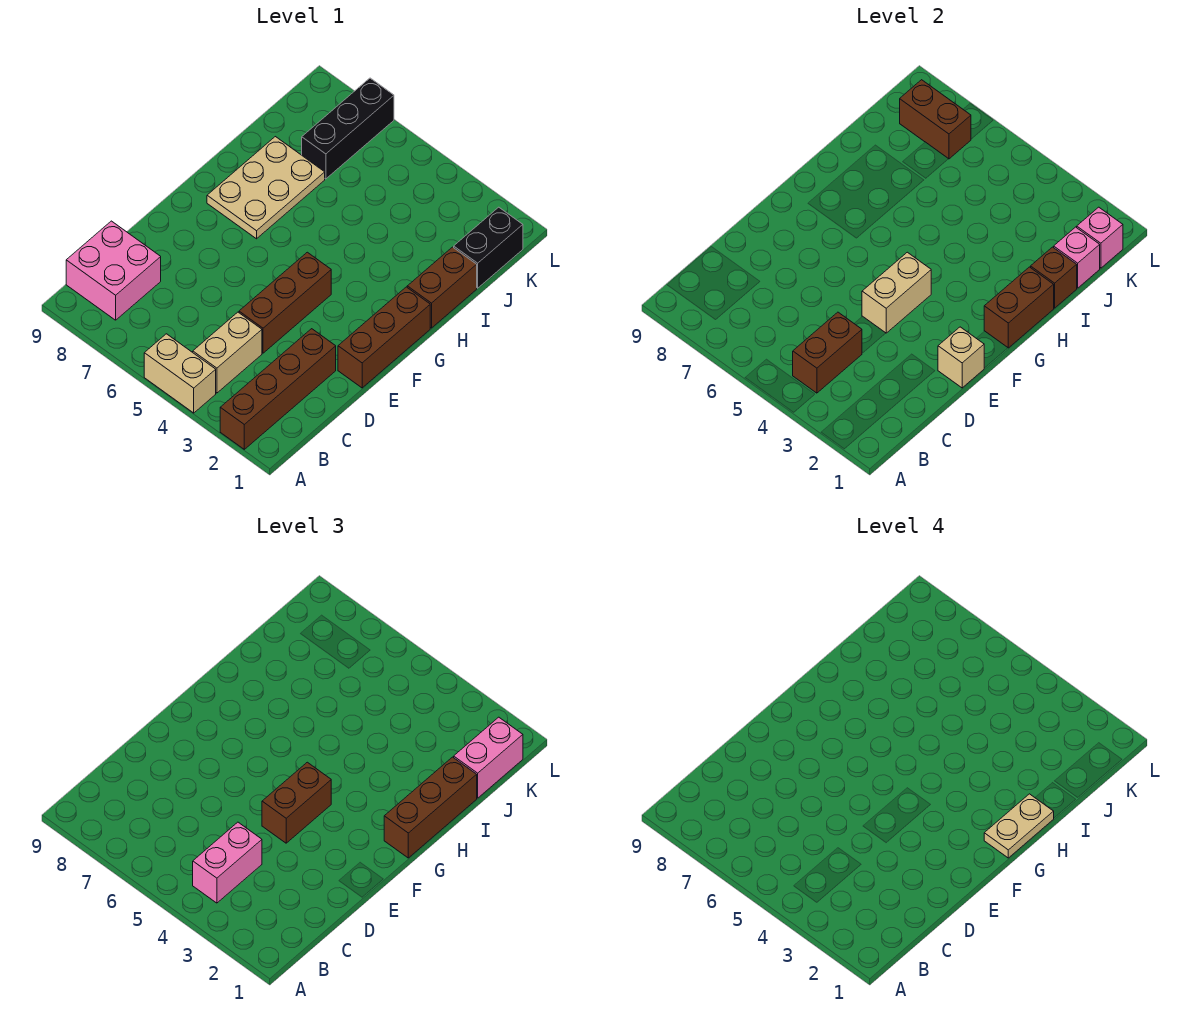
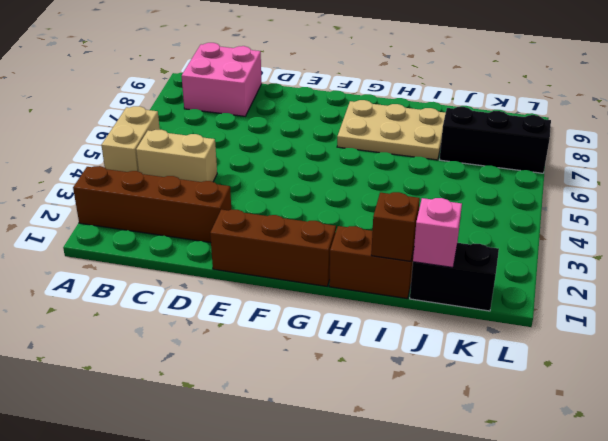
none -> brown 1x3 brick [239,252,331,353]
none -> brown 1x2 brick [793,312,862,393]
none -> tan 1x1 brick [938,327,984,388]

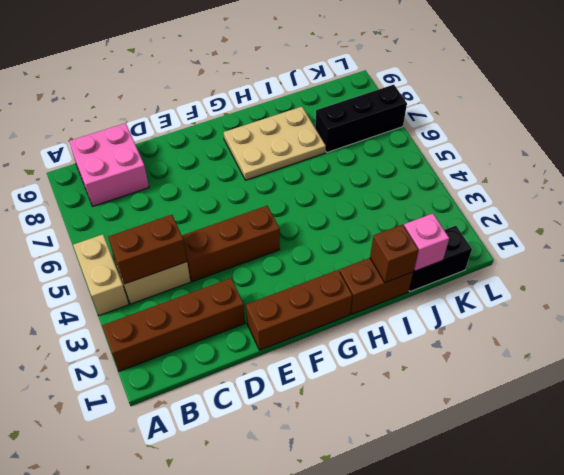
none -> tan 1x1 brick [938,327,984,388]
none -> tan 1x2 brick [862,252,931,333]
none -> brown 1x2 brick [984,267,1054,348]

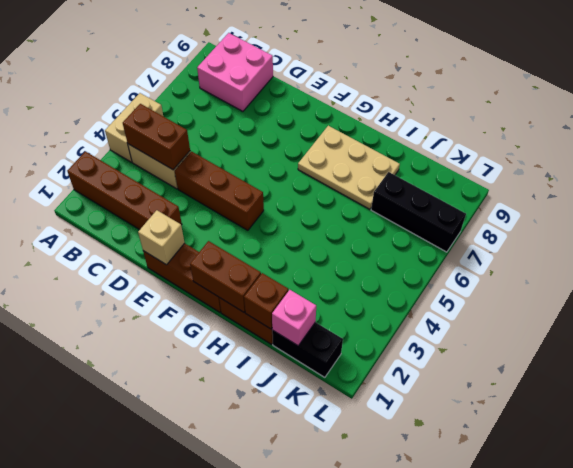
none -> tan 1x2 brick [862,252,931,333]
none -> pink 1x1 brick [1077,207,1123,268]
none -> brown 1x2 brick [900,80,971,159]

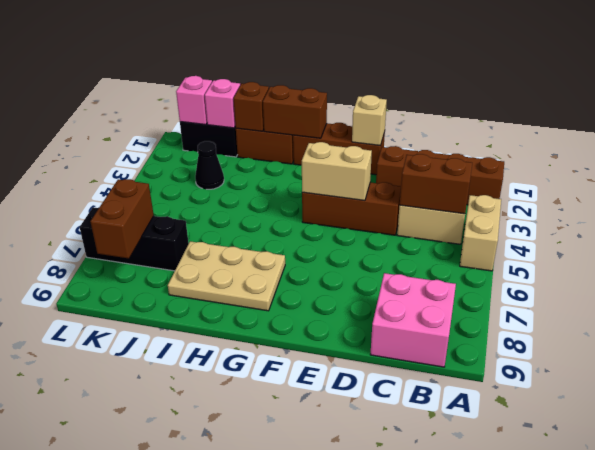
black 1x1 cone [195,141,224,189] -> none
none -> pink 1x2 brick [193,822,262,903]
none -> brown 1x2 brick [262,762,331,843]
none -> brown 1x3 brick [384,757,477,858]

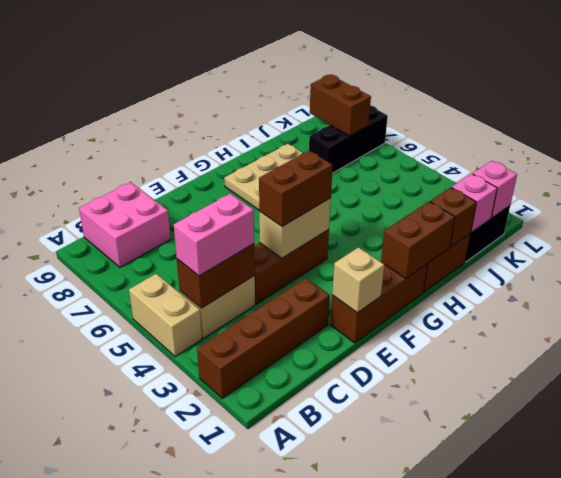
none -> brown 1x3 brick [384,757,477,858]
none -> pink 1x2 brick [454,717,523,798]
none -> tan 1x2 plate [984,794,1054,858]

